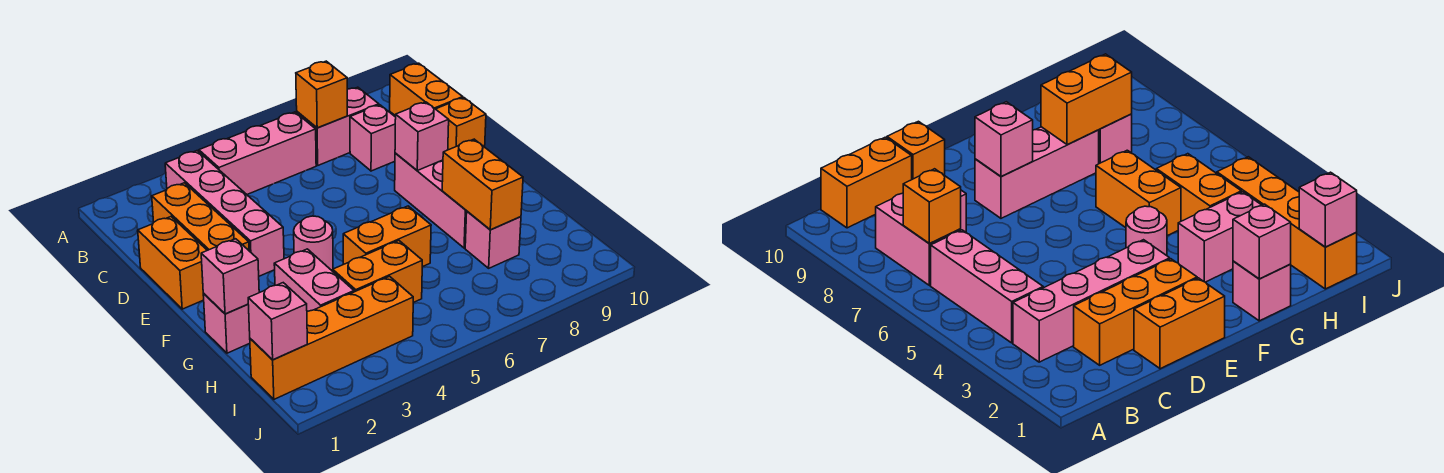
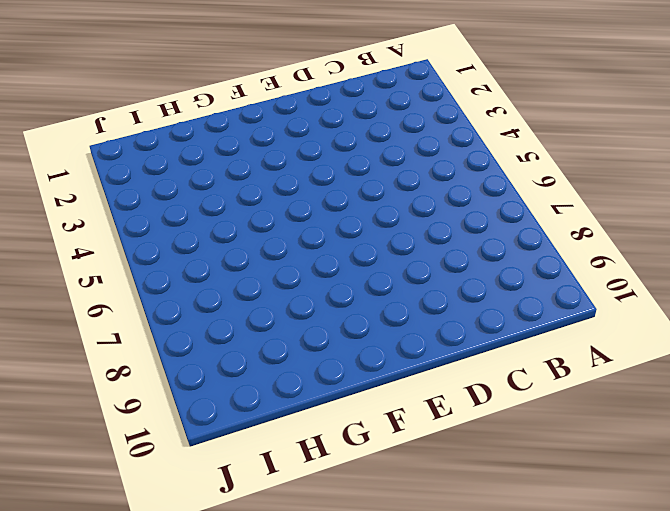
none -> pink 1x4 brick [165,151,284,276]
none -> pink 1x3 brick [199,112,316,194]
none -> pink 1x2 brick [297,87,379,165]

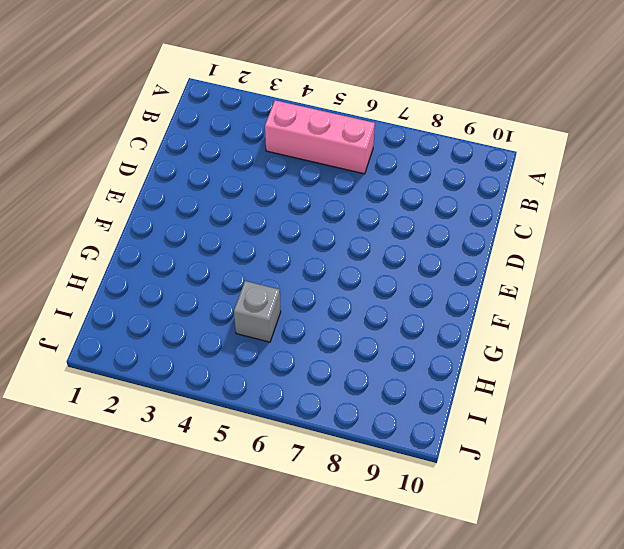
grey 1x1 brick [234,281,281,342] -> orange 1x2 brick [333,241,422,303]
none -> pink 1x4 brick [165,151,284,276]
none -> pink 1x2 brick [297,87,379,165]
none -> orange 1x2 brick [390,63,463,116]

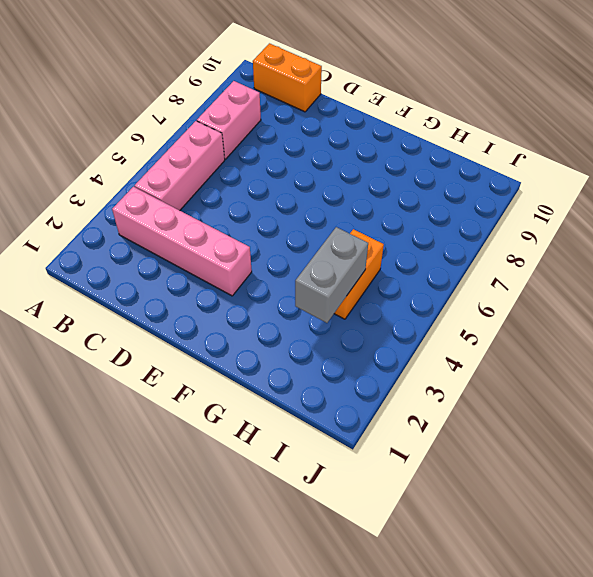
grey 1x2 brick [295,227,368,323] -> none
none -> orange 1x3 brick [152,183,249,250]
none -> pink 1x1 brick [350,105,396,171]
none -> orange 1x2 brick [138,217,207,309]

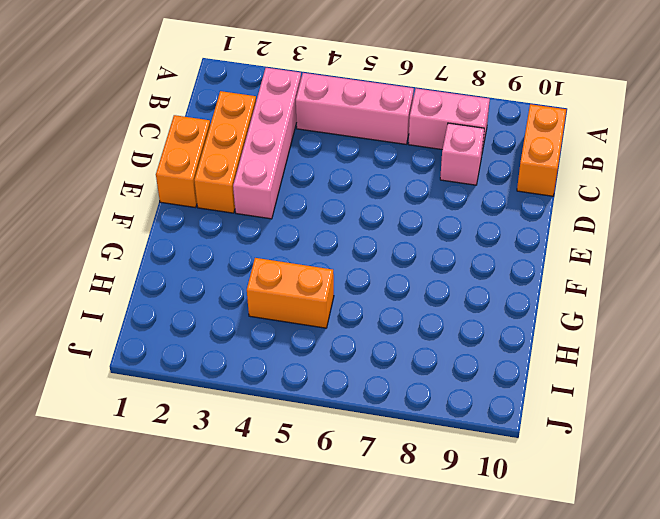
none -> orange 1x1 brick [436,98,486,150]
none -> pink 1x3 brick [395,153,467,248]
none -> pink 1x1 round brick [294,216,333,271]

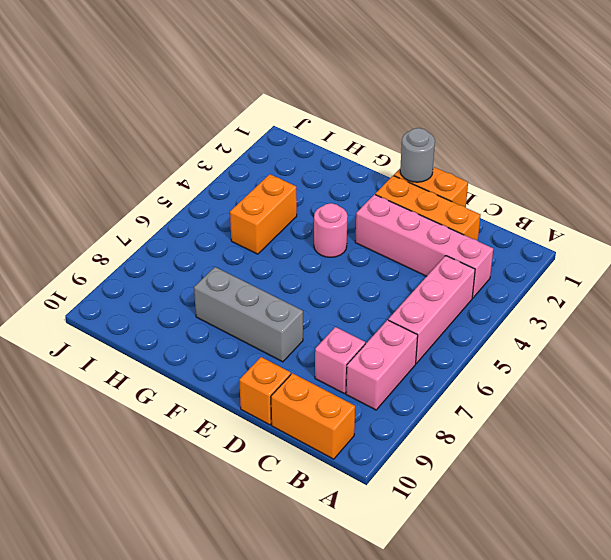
grey 1x1 round brick [400,128,435,182] -> none
grey 1x3 brick [194,267,303,362] -> pink 1x3 brick [395,153,467,248]
none -> pink 1x1 brick [203,294,250,353]
none -> pink 1x2 brick [274,249,354,311]
none -> orange 1x2 brick [343,206,431,267]

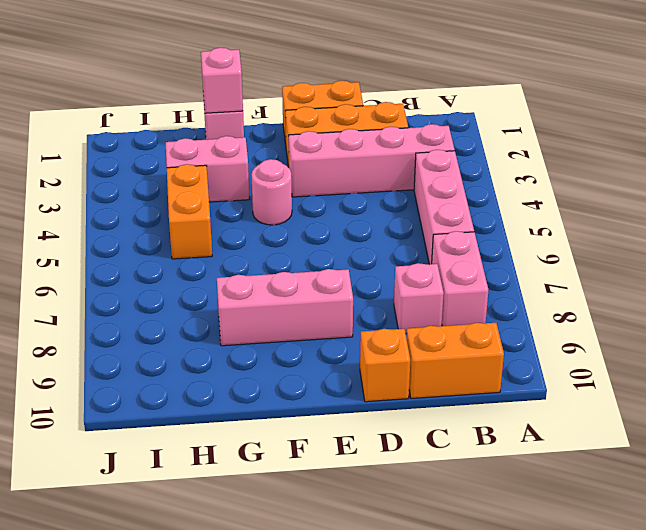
none -> orange 1x2 brick [343,206,431,267]
none -> pink 1x1 brick [465,211,521,268]
none -> orange 1x4 brick [250,276,413,399]

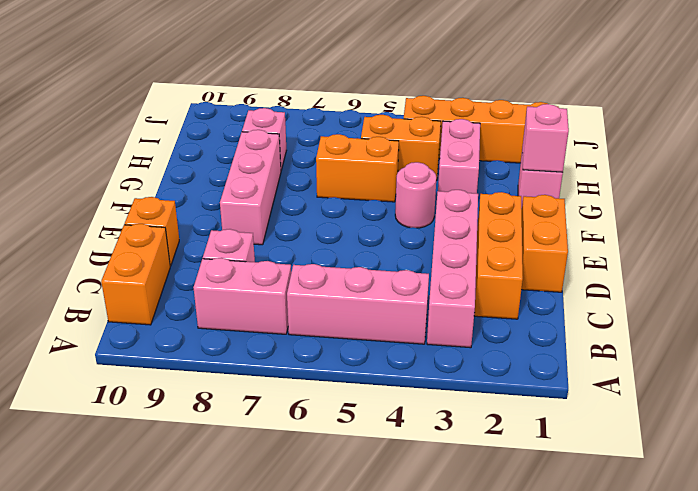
none -> orange 1x1 brick [296,61,347,128]
none -> pink 1x1 brick [395,102,449,170]
none -> orange 1x2 brick [442,139,523,230]

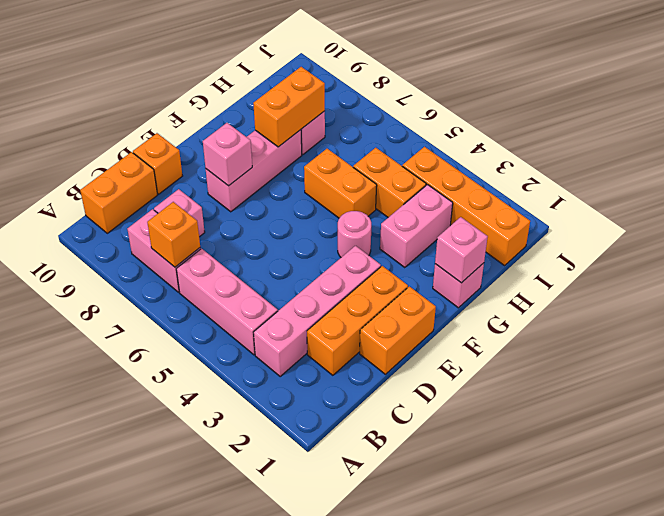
none -> pink 1x1 brick [248,283,307,360]

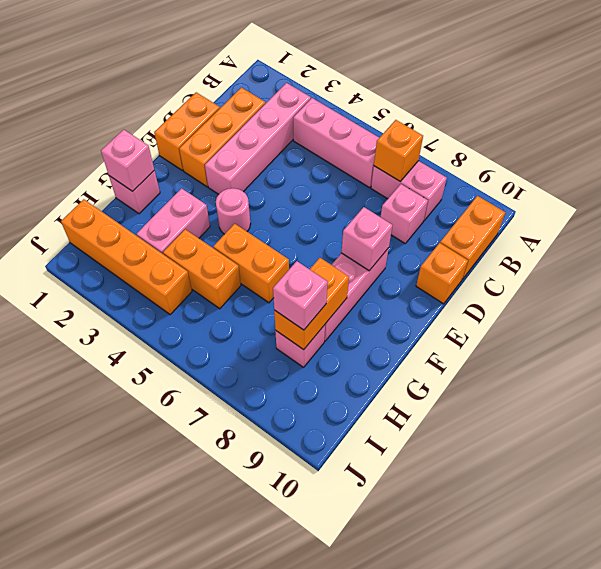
pink 1x1 brick [273,261,328,330] -> pink 1x1 brick moved to [248,283,307,360]

